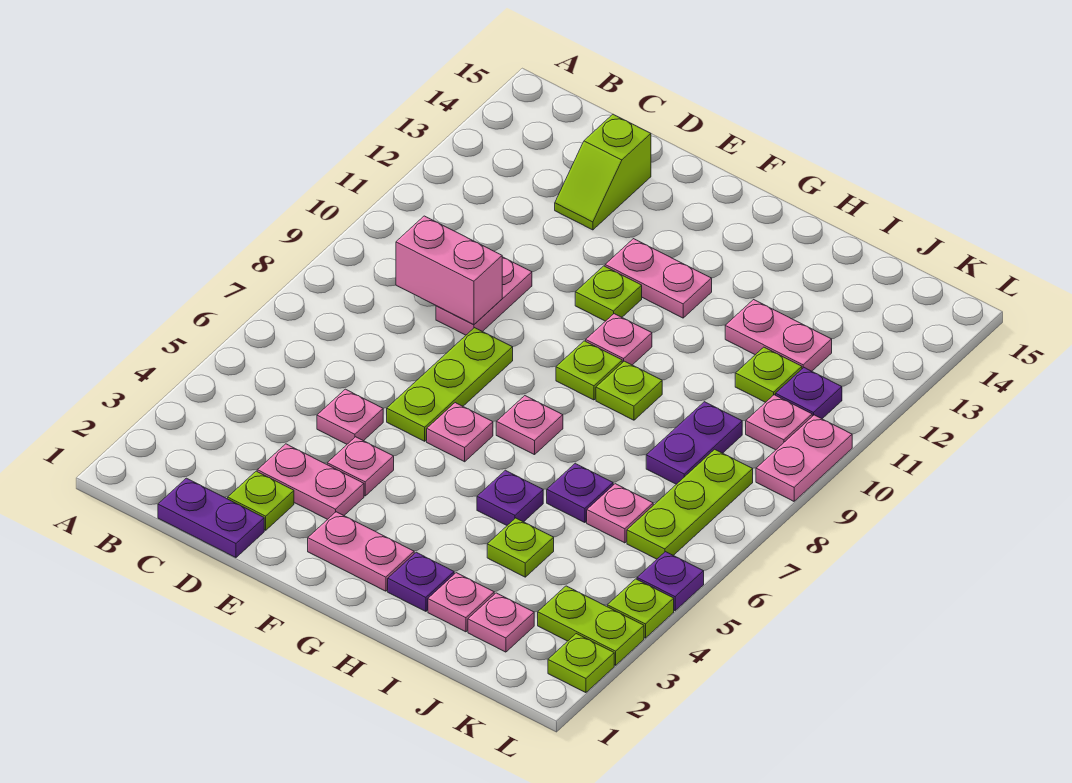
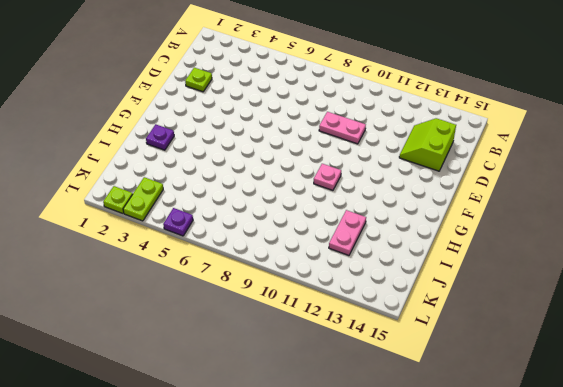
lime 2x2 slope [399,118,456,171] -> lime 1x2 slope [555,114,651,230]
none -> purple 1x2 plate [158,478,264,558]
none -> pink 1x2 plate [257,444,364,519]
none -> pink 1x1 plate [317,389,383,444]
none -> pink 1x1 plate [327,437,394,496]

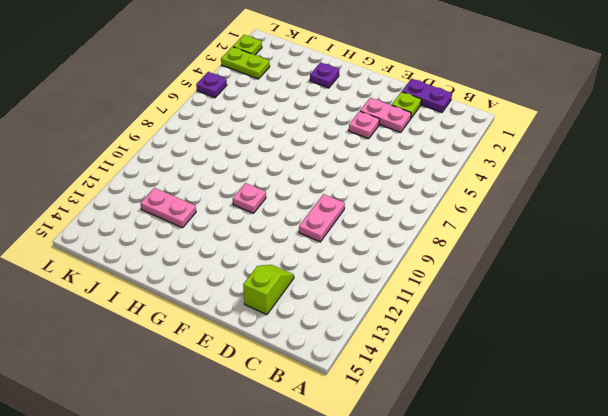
none -> pink 1x1 plate [317,389,383,444]
none -> lime 1x3 plate [387,328,513,441]
none -> pink 1x2 plate [308,512,414,591]
none -> pink 1x1 plate [427,403,493,462]

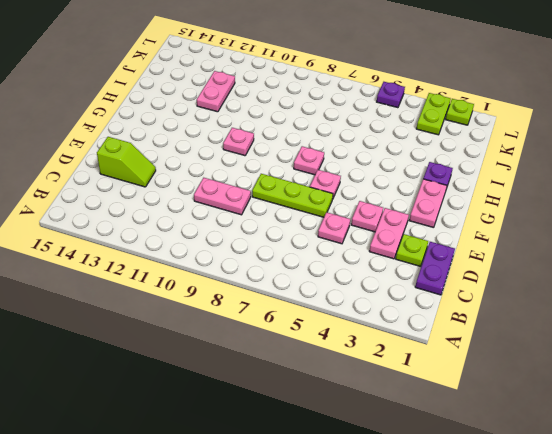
none -> lime 1x1 plate [575,266,642,321]
none -> pink 1x2 plate [605,239,712,318]
none -> lime 1x1 plate [556,341,622,400]
none -> purple 1x1 plate [477,470,543,525]

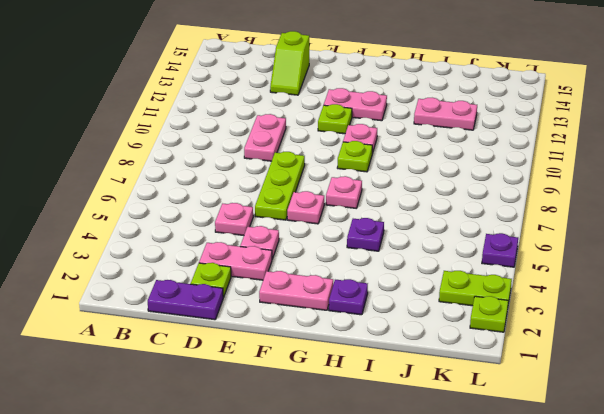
none -> lime 1x1 plate [596,361,662,420]
none -> pink 1x1 plate [428,573,494,632]
none -> lime 1x1 plate [487,518,554,577]
none -> purple 1x1 plate [547,463,613,523]

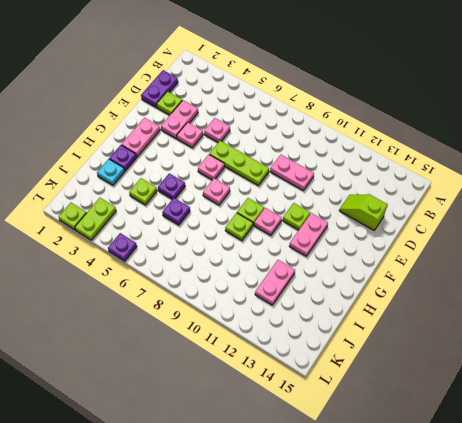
cyan 1x1 plate [97,159,125,185] -> pink 1x1 plate [428,573,494,632]
none -> pink 1x1 plate [468,593,534,652]
none -> pink 1x1 plate [587,484,653,543]
none -> purple 1x2 plate [646,402,742,484]
none -> lime 1x1 plate [735,347,802,402]

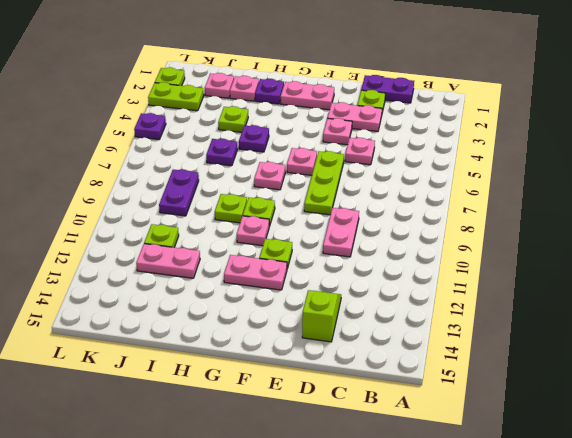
none -> pink 1x1 plate [587,484,653,543]
none -> lime 1x3 plate [627,449,753,559]
none -> pink 1x1 plate [746,395,812,450]
none -> purple 1x1 plate [776,368,842,419]

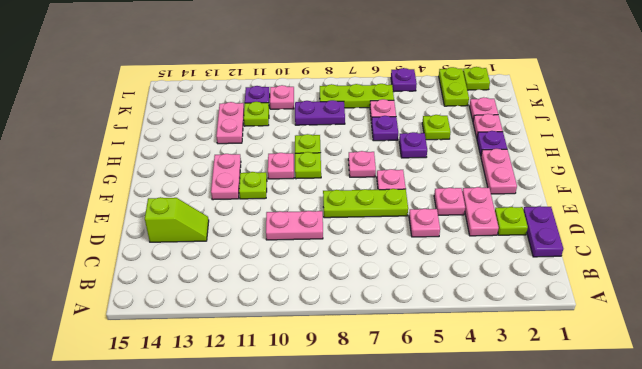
none -> lime 1x1 plate [607,579,674,638]
none -> pink 1x2 plate [756,415,852,501]
none -> pink 1x2 brick [396,216,502,325]

